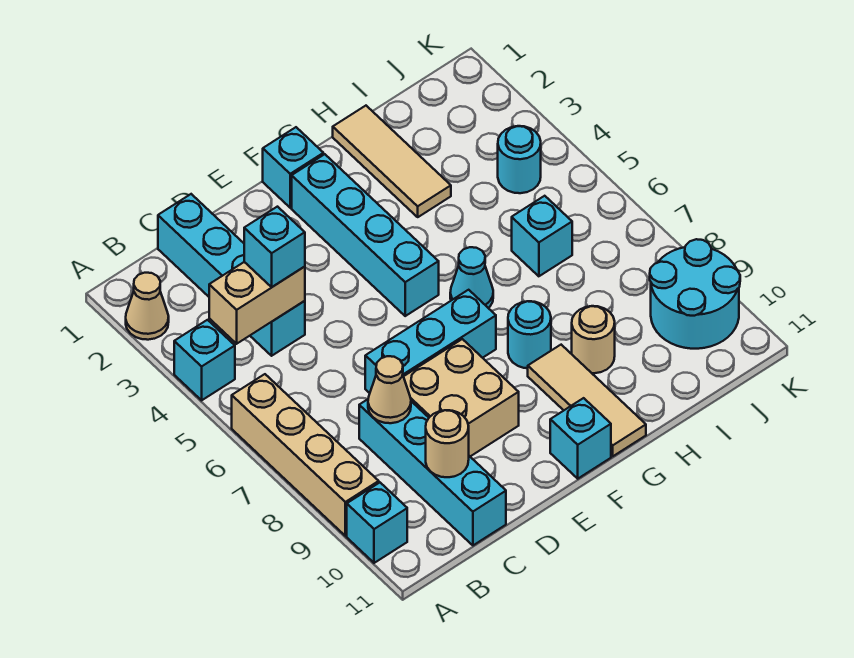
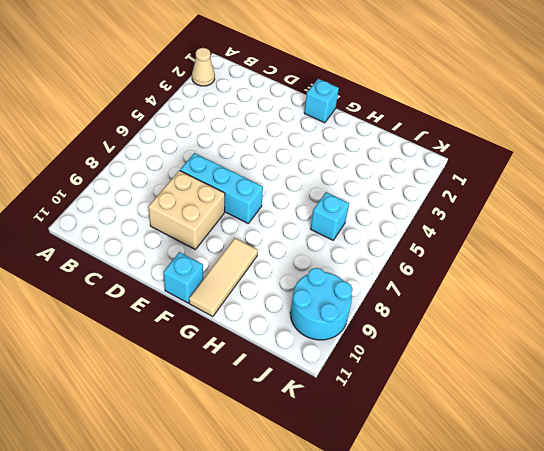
none -> cyan 1x1 brick [174,320,235,400]
none -> tan 1x4 brick [232,374,379,536]
none -> cyan 1x1 brick [347,483,407,563]

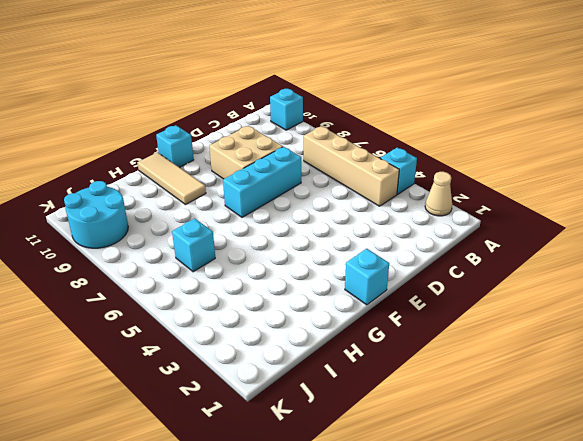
tan 1x4 brick [304,126,399,206] -> tan 1x4 brick moved to [232,374,379,536]
none -> cyan 1x4 brick [158,194,305,356]
none -> cyan 1x4 brick [359,399,506,545]
none -> cyan 1x4 brick [292,154,439,316]

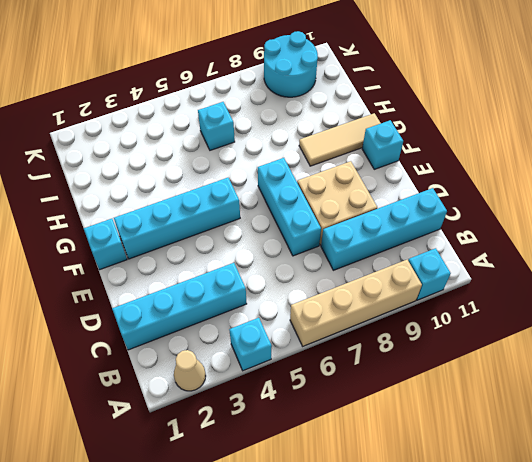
none -> cyan 1x1 cone [450,247,493,308]
none -> cyan 1x1 round brick [508,301,551,368]
none -> tan 1x3 tile [333,106,451,217]

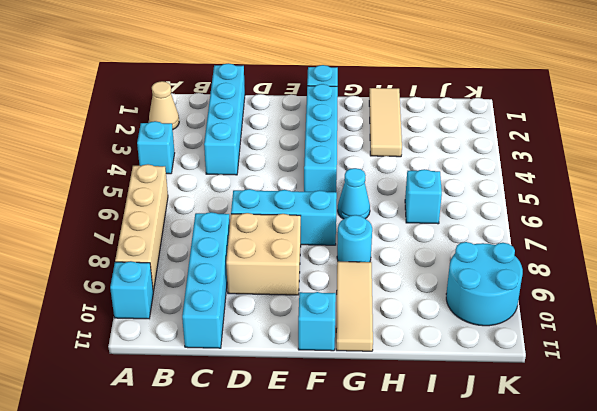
none -> tan 1x1 round brick [572,306,615,373]
none -> cyan 1x1 round brick [498,126,541,193]
none -> tan 1x2 brick [209,262,305,344]

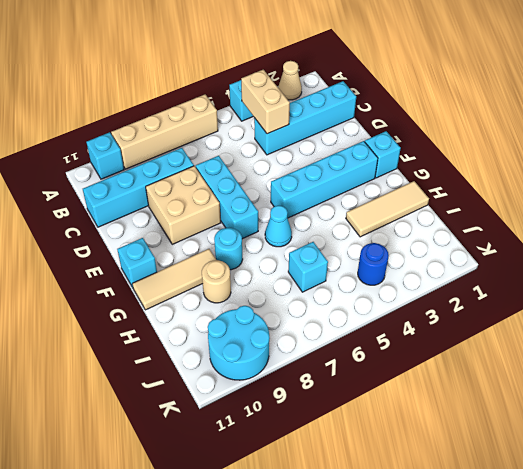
blue 1x1 round brick [358,243,389,285] -> cyan 1x1 round brick [498,126,541,193]
none -> tan 1x1 cone [368,356,411,423]
none -> tan 1x1 round brick [426,410,469,477]
none -> cyan 1x1 brick [244,207,305,287]

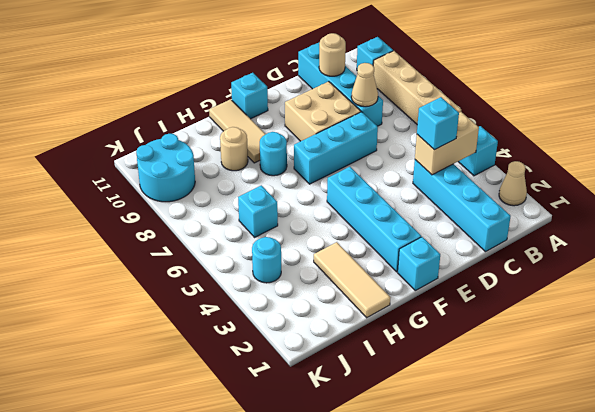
none -> cyan 1x1 cone [450,247,493,308]

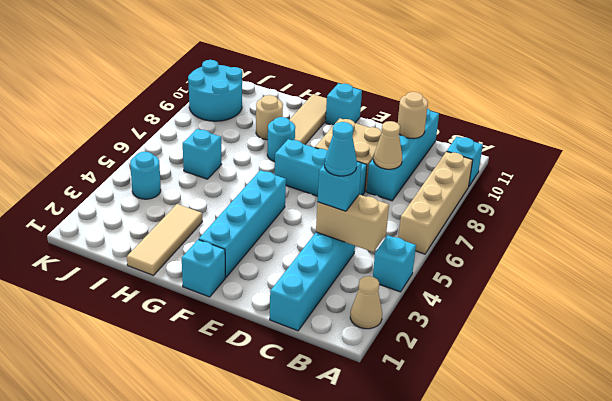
cyan 1x1 cone [325,122,357,176] -> cyan 1x1 cone moved to [450,247,493,308]

